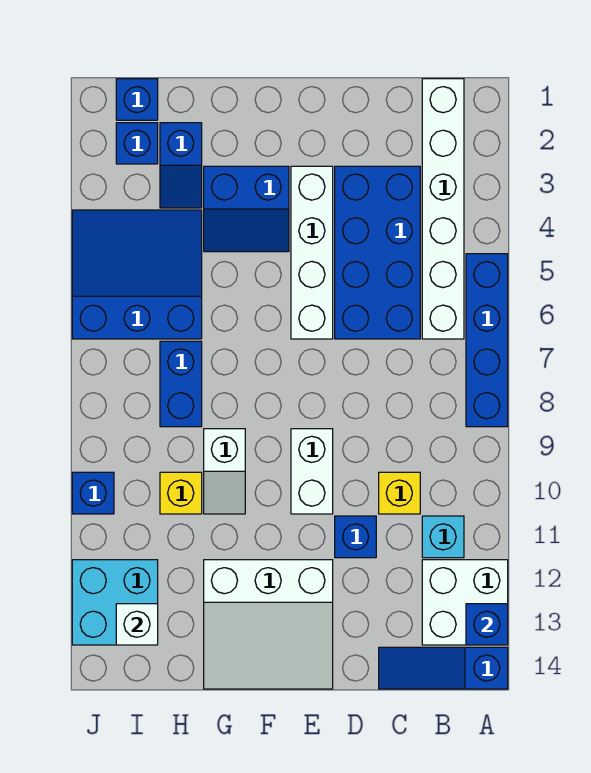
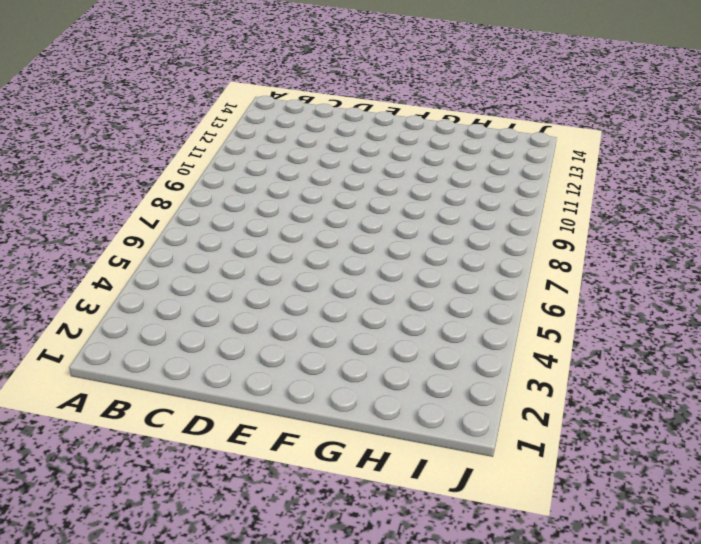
none -> blue 1x4 brick [466,254,508,427]
none -> white 2x2 brick [422,560,508,645]
none -> blue 1x3 slope [379,647,508,689]

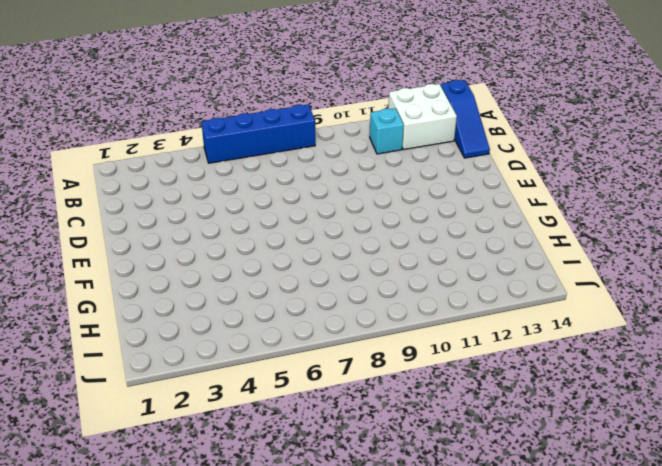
none -> white 1x6 brick [422,79,464,339]
none -> blue 2x4 brick [335,166,420,339]
none -> yellow 1x1 brick [379,472,420,514]

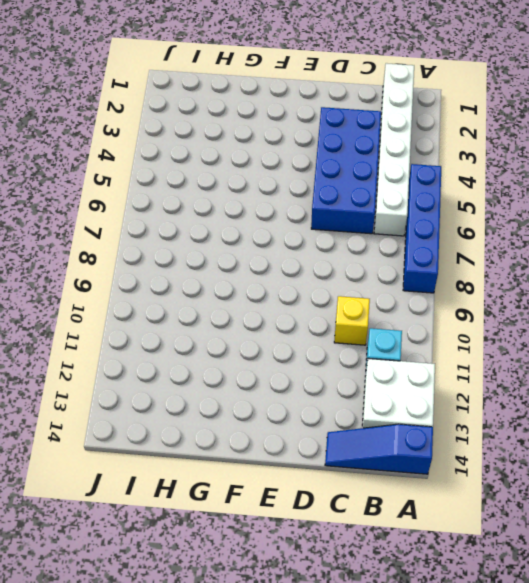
none -> blue 1x1 brick [335,516,376,558]
none -> white 1x4 brick [291,166,333,339]
none -> white 1x2 brick [291,429,333,514]

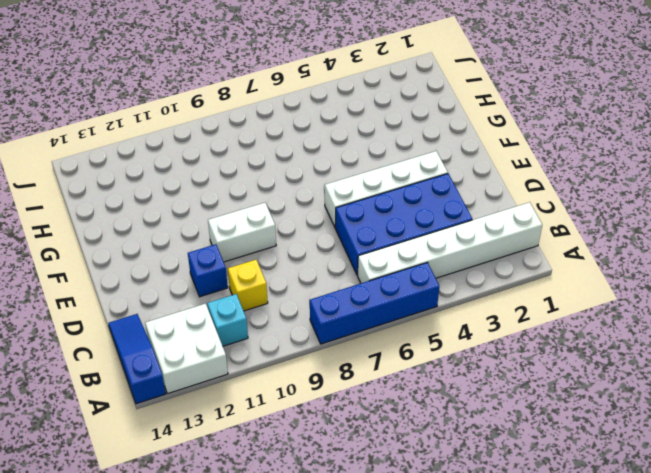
none -> white 3x3 slope [204,560,333,689]
none -> blue 2x2 slope [204,166,289,252]
none -> white 1x2 slope [204,429,245,514]

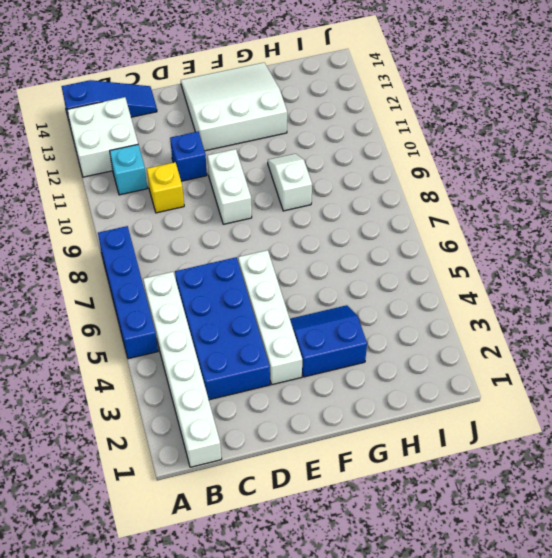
none -> blue 1x2 slope [160,123,202,208]
none -> blue 3x3 slope [72,210,202,339]
none -> blue 1x2 brick [160,341,202,427]

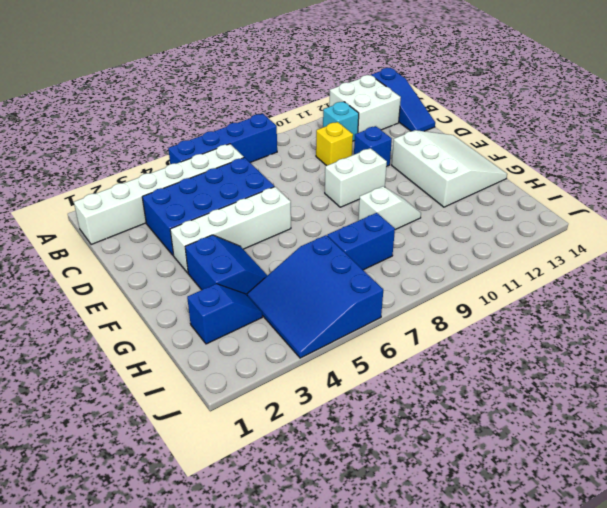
none -> yellow 1x1 brick [160,472,202,514]
none -> blue 1x1 brick [116,79,158,120]
none -> blue 1x1 brick [116,123,158,164]

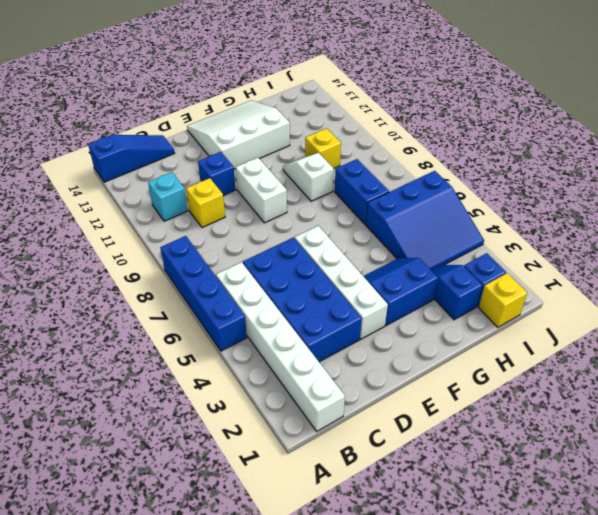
yellow 1x1 brick [479,273,527,327] -> blue 1x1 brick [116,79,158,120]
none -> white 2x2 brick [422,560,508,645]
none -> cyan 2x2 brick [72,560,158,645]
none -> blue 1x1 brick [72,472,114,514]

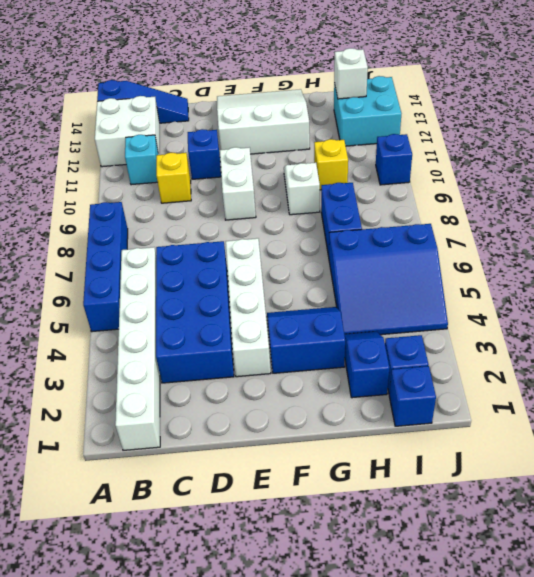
none -> blue 1x1 brick [466,604,508,645]

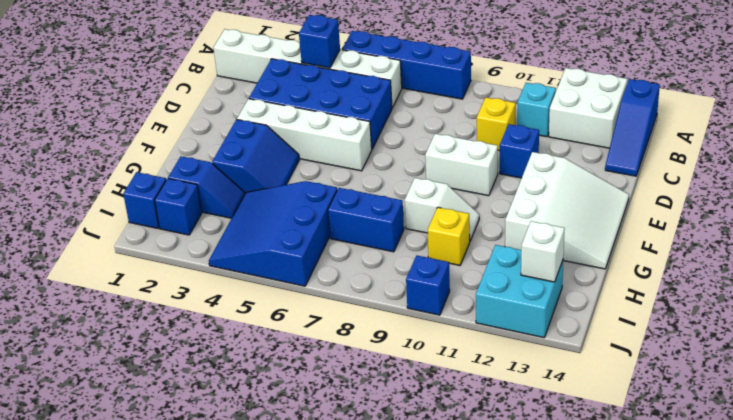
blue 1x1 brick [299,15,340,68] -> blue 1x1 brick moved to [466,604,508,645]

